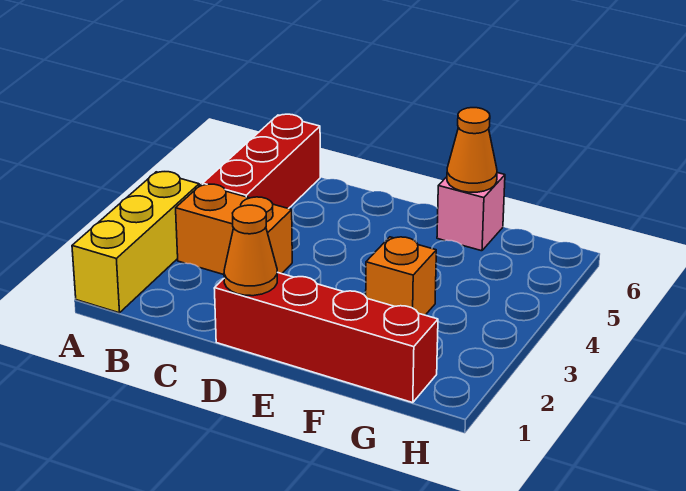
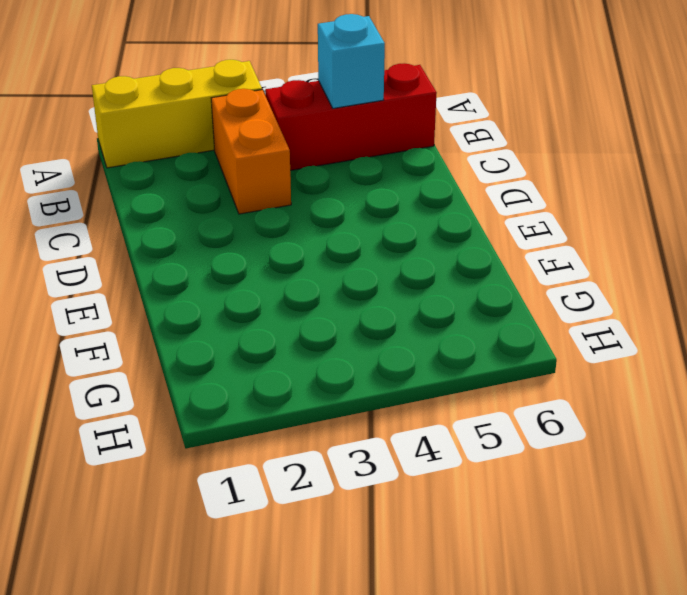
cyan 1x1 brick [318,14,385,108] -> none
none -> red 1x4 brick [214,272,438,403]
none -> orange 1x1 brick [366,237,436,315]

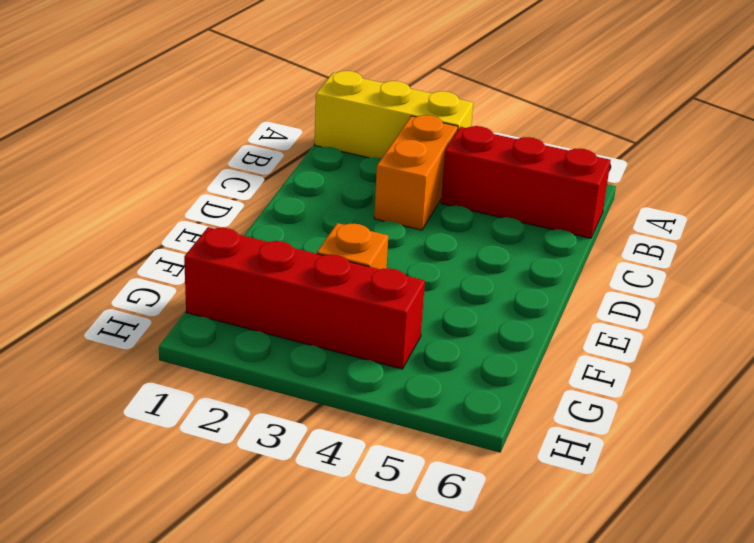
red 1x4 brick [184,227,425,369] -> red 1x4 brick turned to [214,272,438,403]
none -> pink 1x1 brick [437,173,505,251]
none -> orange 1x1 cone [224,205,277,296]

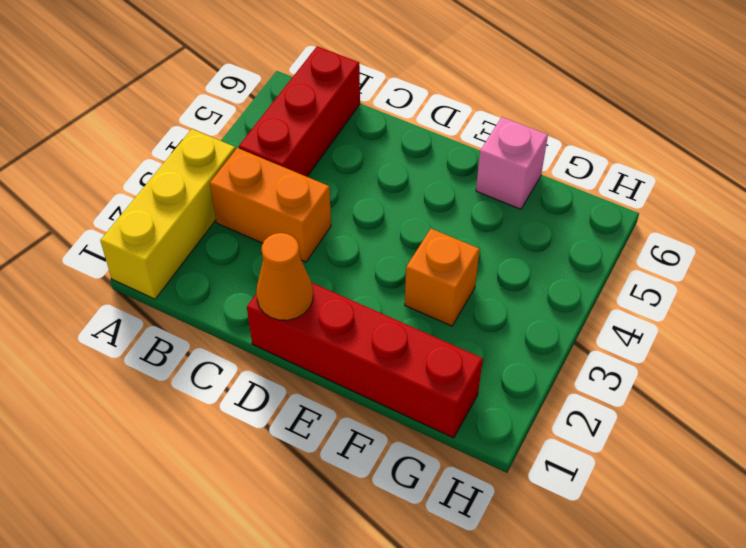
none -> orange 1x1 cone [447,108,497,192]

